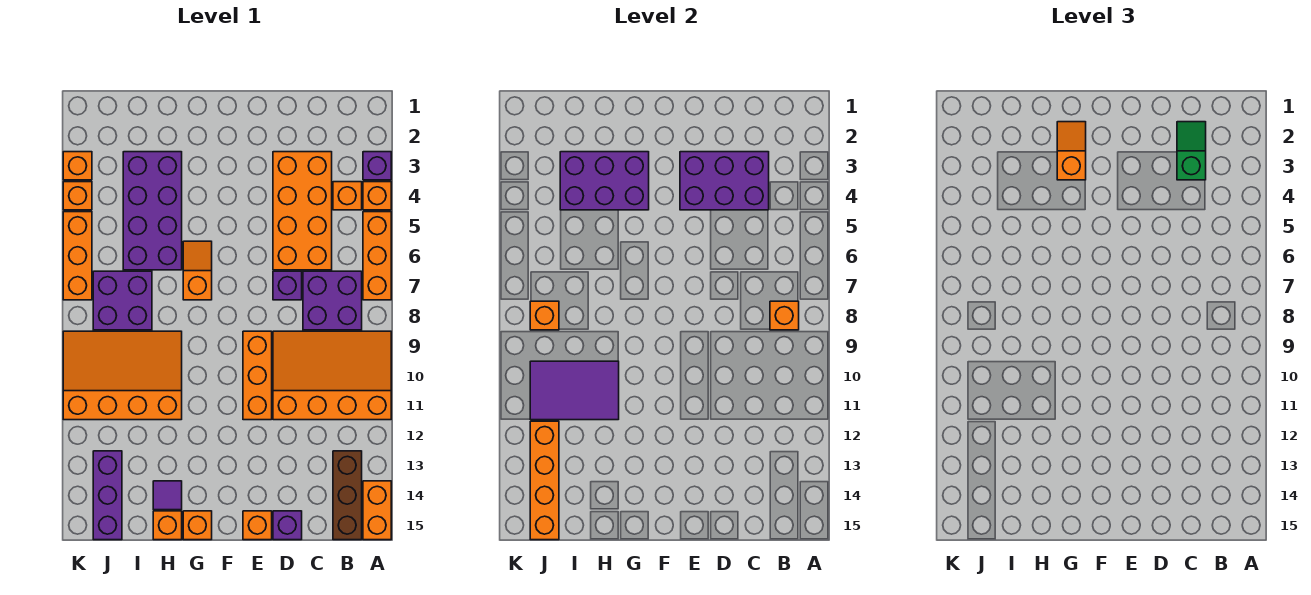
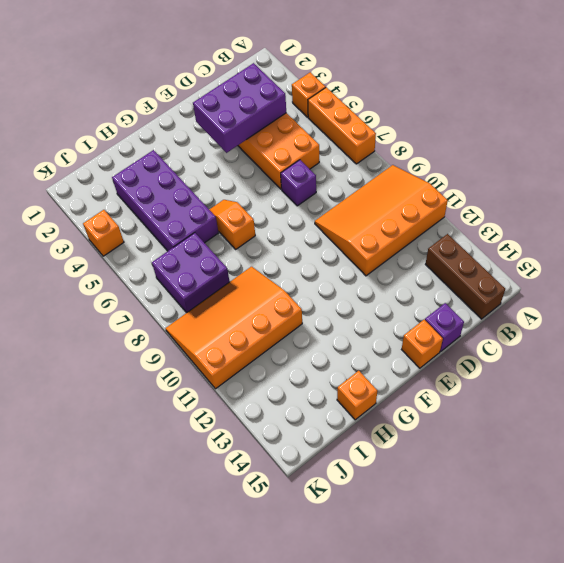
none -> purple 1x1 brick [363,152,391,180]
none -> orange 1x2 brick [363,481,391,540]
none -> orange 1x1 brick [333,182,362,210]
none -> purple 2x2 brick [303,271,362,330]

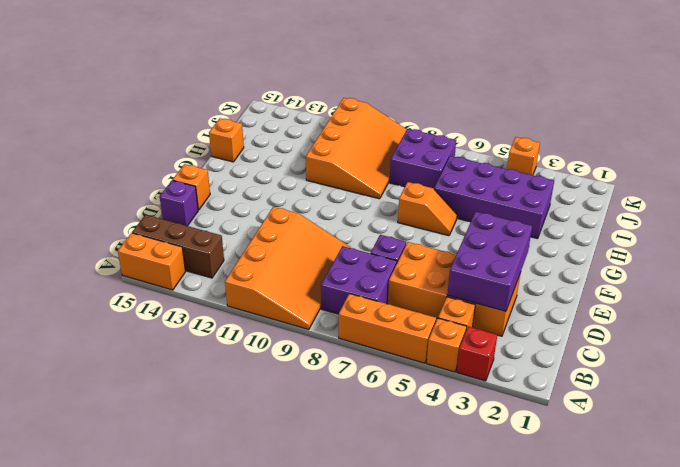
red 1x1 brick [457,327,497,381] -> purple 1x1 brick [363,152,391,180]
none -> orange 1x3 brick [243,331,272,420]
none -> orange 1x1 brick [183,511,212,540]
none -> purple 1x1 tile [153,481,182,510]
none -> purple 1x3 brick [93,451,122,540]

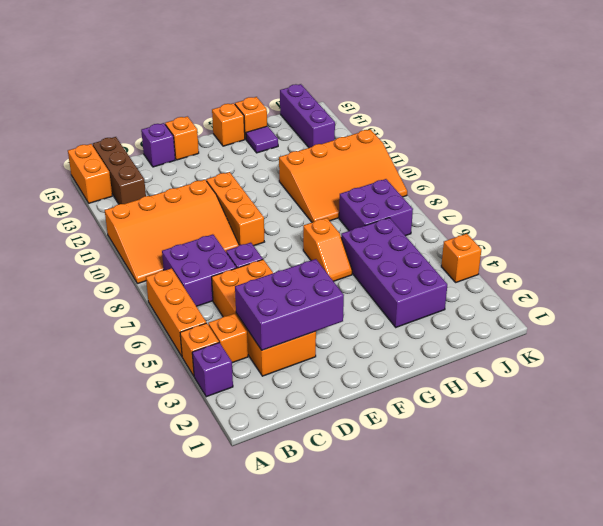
none -> orange 1x1 brick [63,152,92,180]
none -> orange 1x3 brick [63,212,92,300]
none -> orange 1x1 brick [770,301,799,330]
none -> purple 2x3 brick [560,152,649,210]

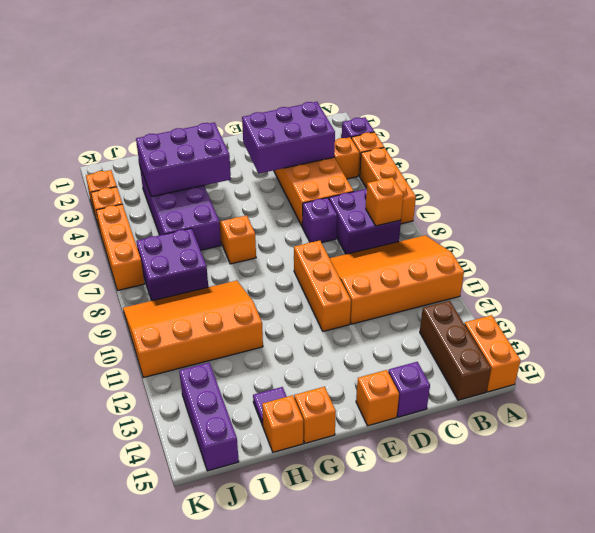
none -> purple 2x3 tile [530,361,619,420]
none -> orange 1x1 brick [530,301,559,330]
none -> orange 1x4 brick [530,421,559,540]
none -> green 1x2 slope [1177,122,1206,180]

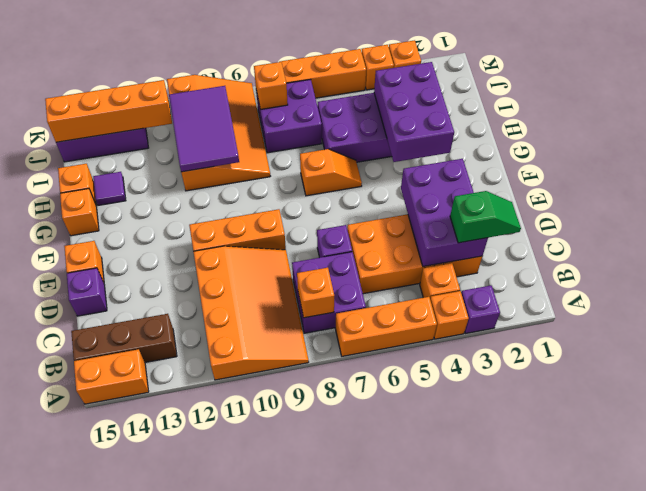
none -> orange 1x2 slope [1057,122,1086,180]

